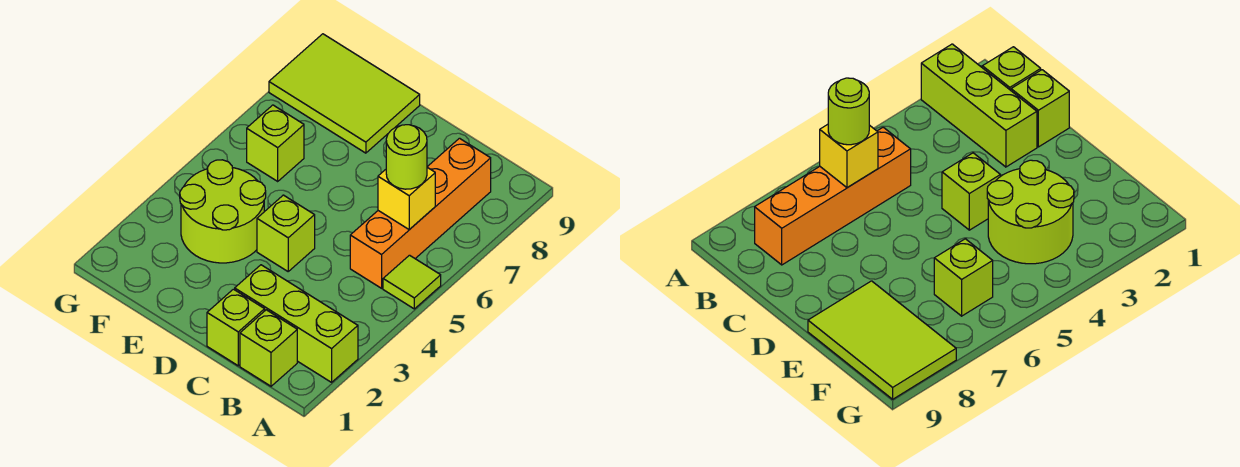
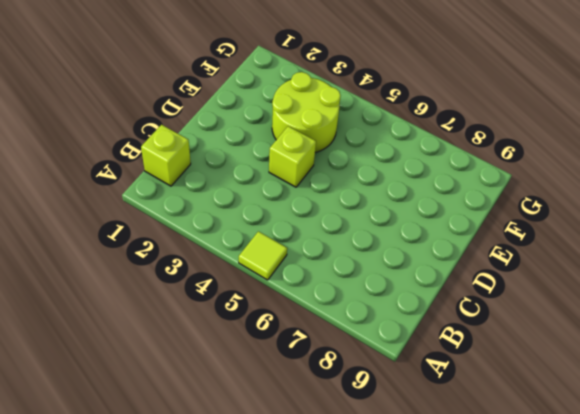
none -> lime 1x3 brick [235,265,358,382]
none -> orange 1x4 brick [350,138,491,288]

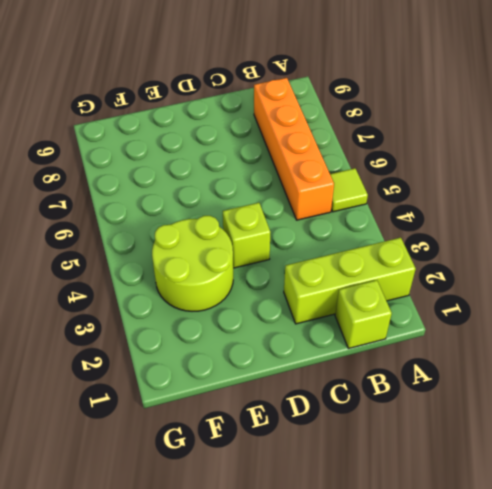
none -> lime 1x1 brick [207,289,265,366]
none -> lime 2x3 tile [269,34,420,153]

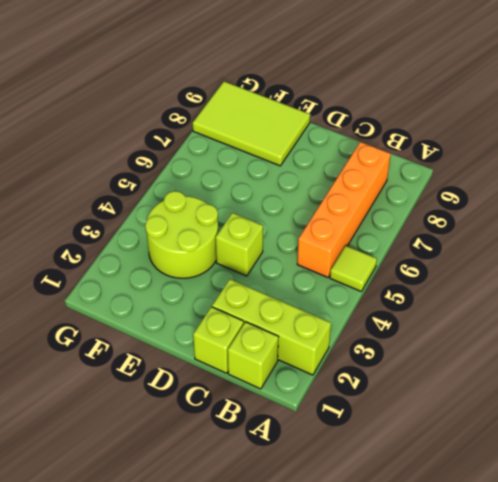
none -> lime 1x1 brick [247,105,304,181]
none -> yellow 1x1 brick [378,168,435,230]

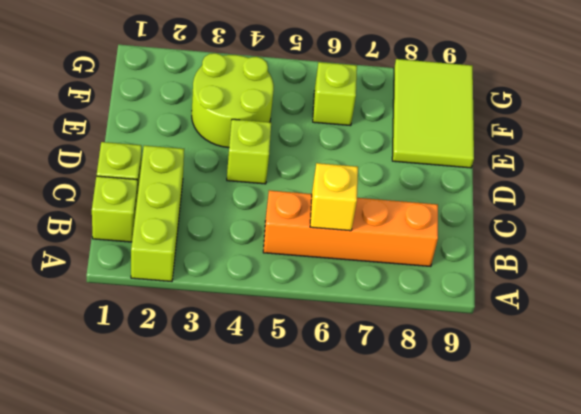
none -> lime 1x1 tile [383,255,441,309]
none -> lime 1x1 round brick [386,125,427,189]

